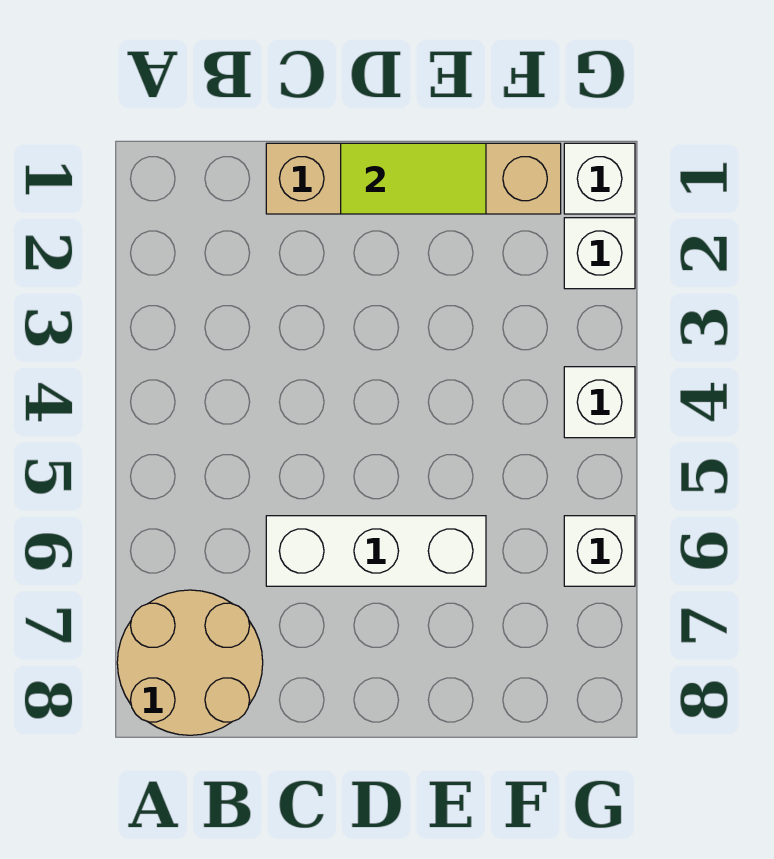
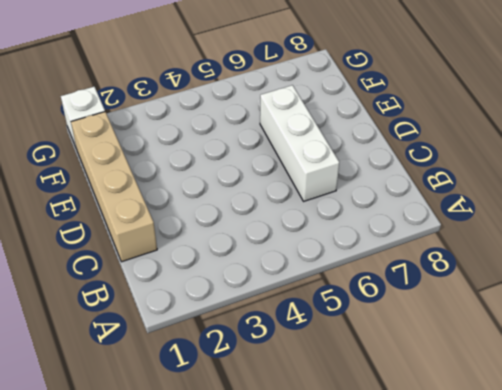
none -> tan 2x2 round brick [117,590,263,735]
none -> white 1x1 brick [564,218,635,289]

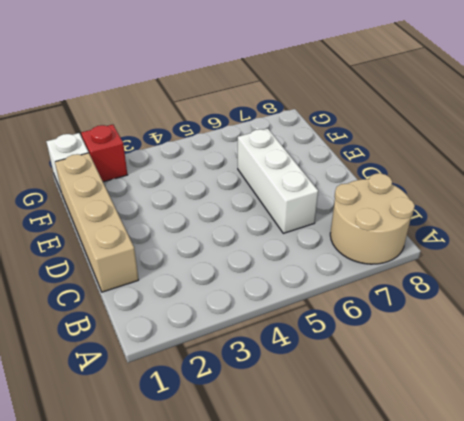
red 1x1 brick [81,125,127,182] -> white 1x1 brick [564,218,635,289]
none -> white 1x1 brick [564,367,635,438]
none -> white 1x1 brick [564,516,635,586]

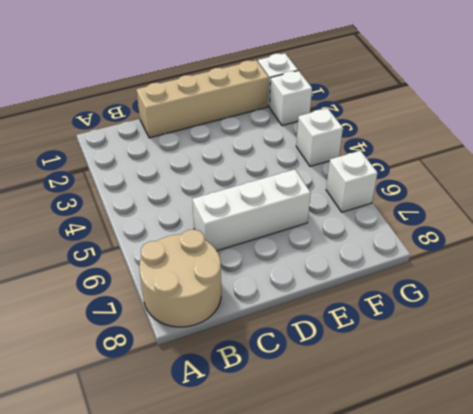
none -> lime 1x2 tile [341,143,486,214]

